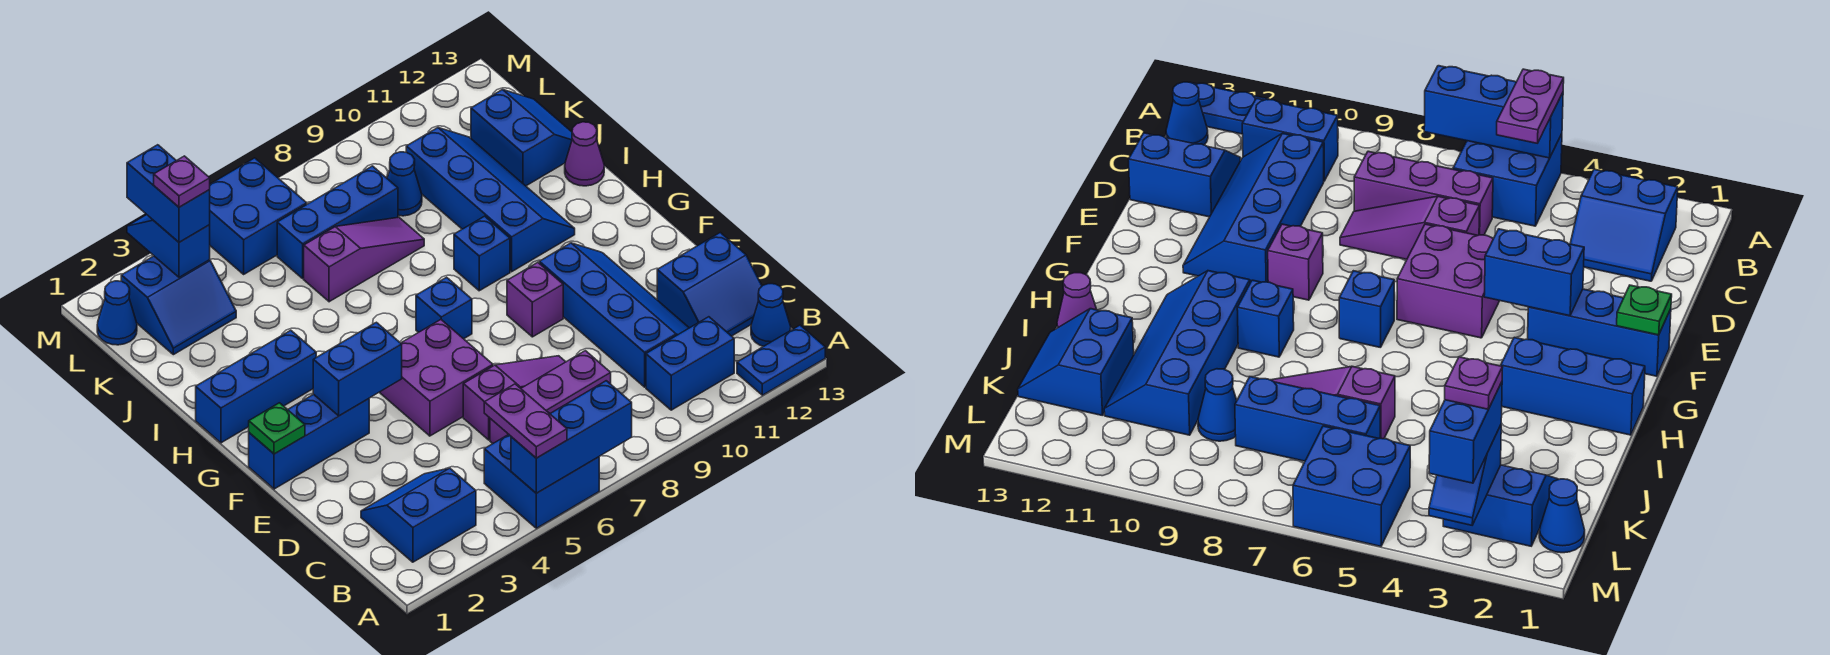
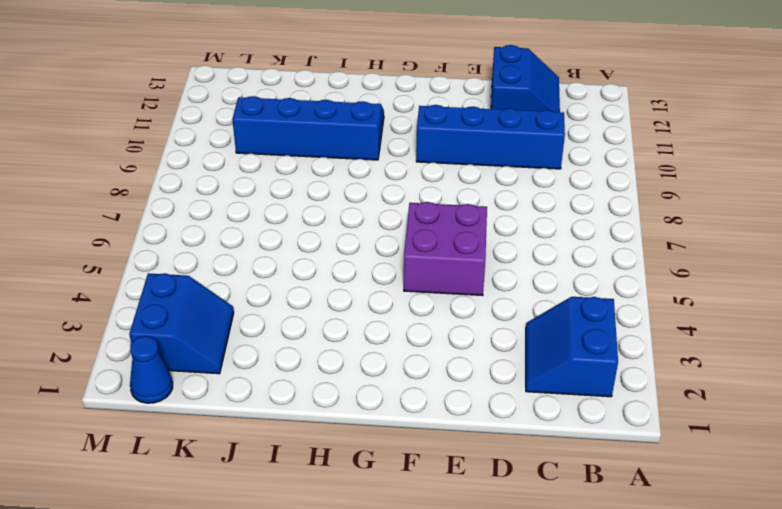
none -> blue 2x2 brick [484,435,599,528]
none -> blue 1x2 plate [737,325,825,395]
none -> blue 1x2 brick [646,317,734,410]
none -> blue 1x1 cone [751,284,791,346]

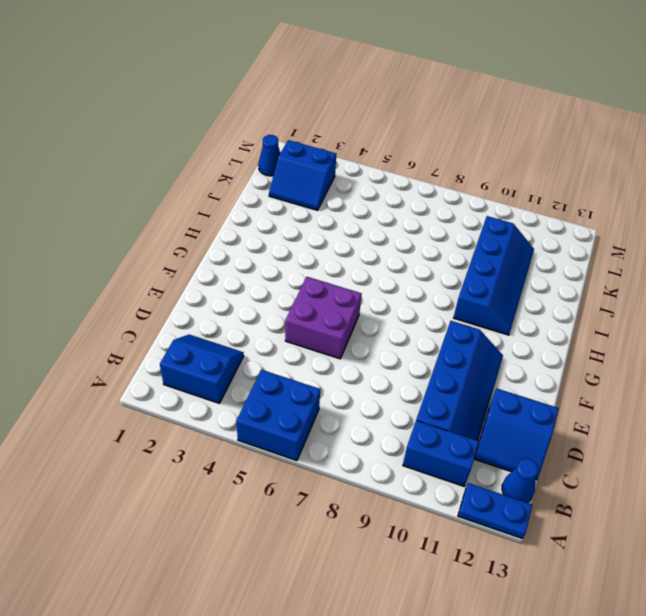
none -> purple 1x3 brick [490,351,611,444]
none -> purple 1x3 slope [463,356,565,440]
none -> blue 1x3 brick [249,394,369,489]
none -> purple 1x1 brick [507,263,563,337]

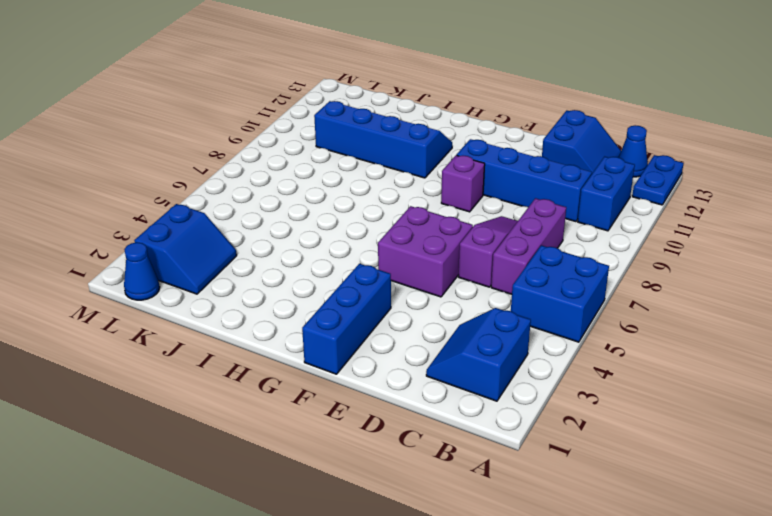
none -> blue 1x1 brick [416,277,472,339]
none -> blue 1x3 brick [196,330,316,443]
none -> blue 1x1 brick [454,216,510,291]
none -> purple 1x1 cone [565,122,604,186]

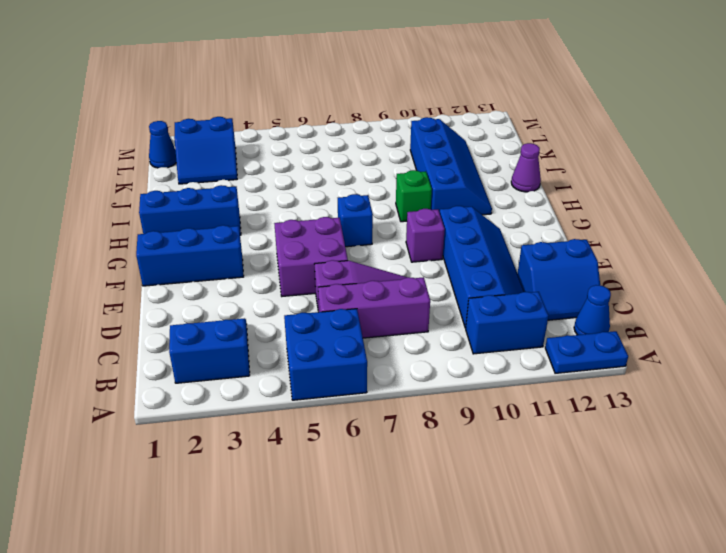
green 1x1 brick [396,170,432,222] -> blue 1x1 brick [454,216,510,291]
none -> purple 1x3 slope [304,217,424,302]
none -> blue 2x2 slope [471,90,572,186]
none -> blue 1x3 brick [277,166,398,278]
none -> blue 1x1 cone [387,152,422,216]

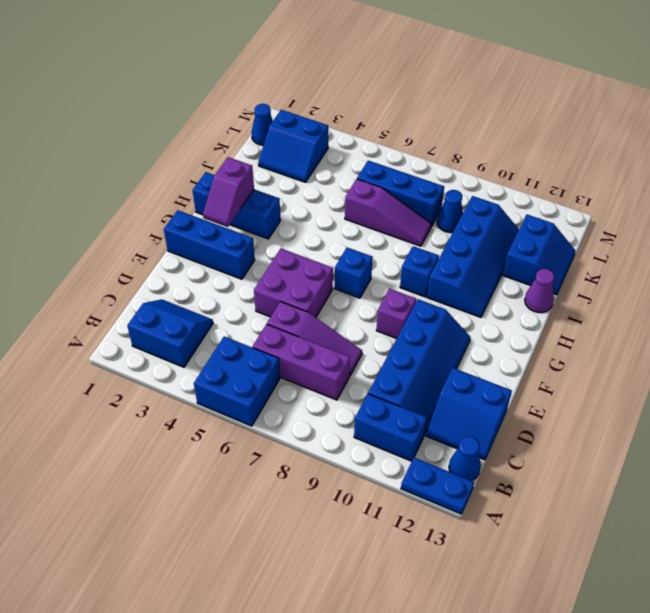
purple 1x2 slope [203,157,254,227] -> none
none -> blue 2x2 brick [209,158,307,274]
none -> blue 1x3 brick [511,381,632,493]
none -> green 1x1 plate [249,403,305,454]
none -> blue 1x2 brick [313,322,402,416]

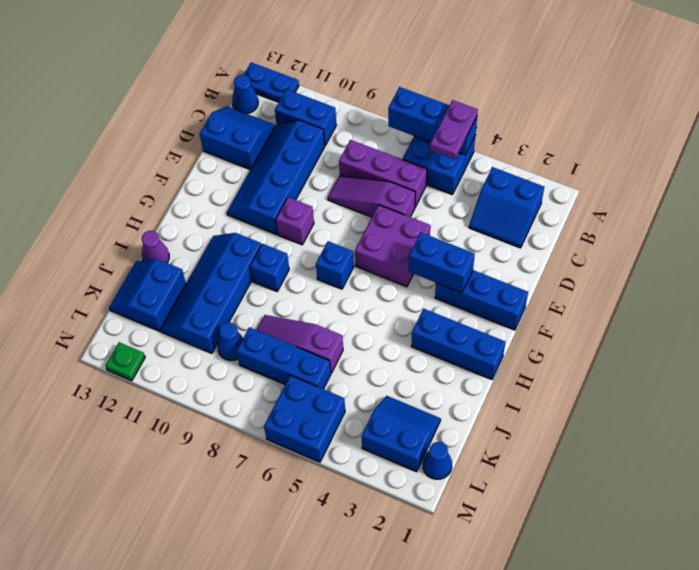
green 1x1 plate [105,342,145,381] -> green 1x1 plate moved to [249,403,305,454]
none -> blue 1x2 slope [127,215,210,277]
none -> blue 1x2 brick [127,145,210,242]
none -> purple 1x1 plate [154,156,210,207]

